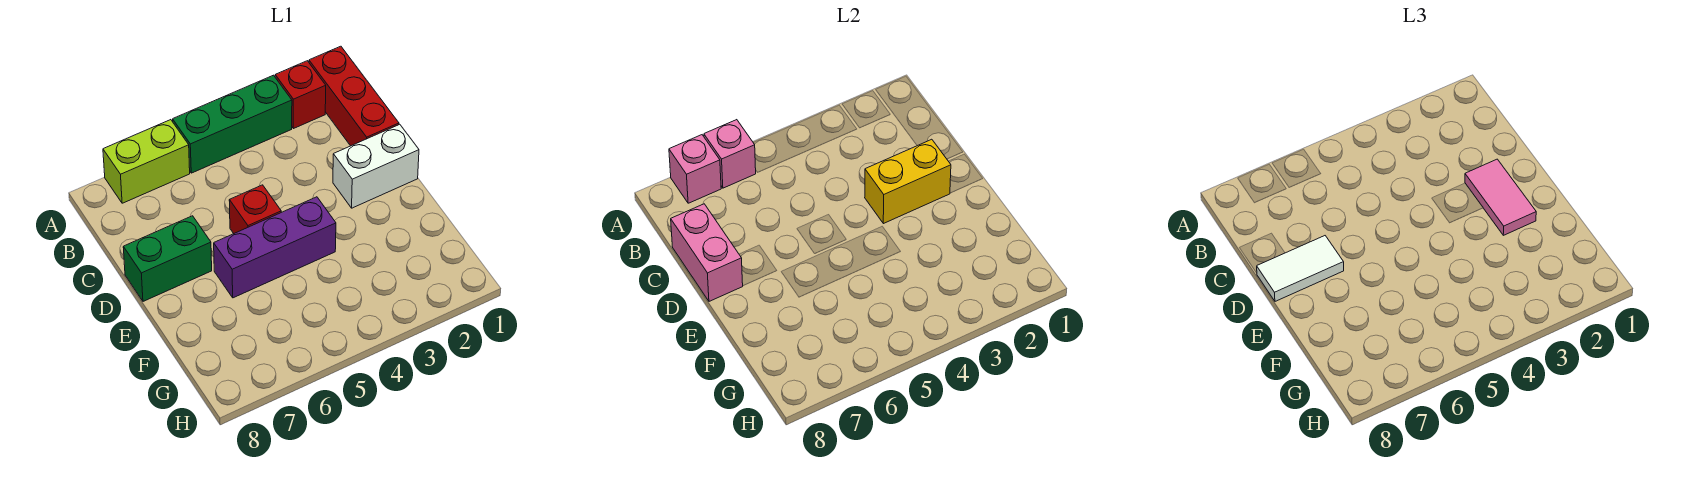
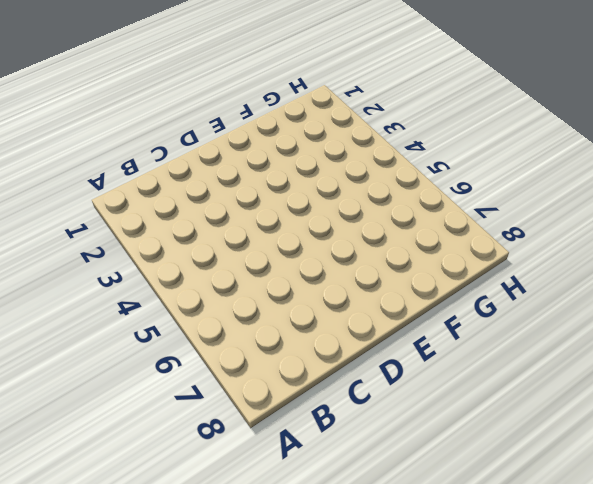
none -> red 1x3 brick [309,46,399,146]
none -> red 1x1 brick [275,61,326,129]
none -> green 1x3 brick [173,75,292,173]

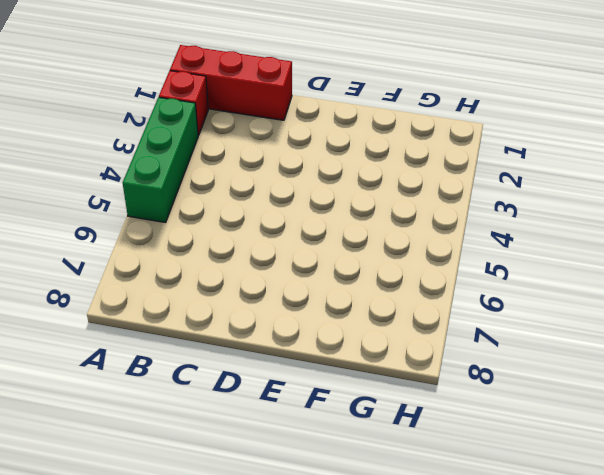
none -> lime 1x2 brick [103,120,190,203]
none -> white 1x2 brick [333,124,419,208]
none -> red 1x1 brick [229,185,281,233]

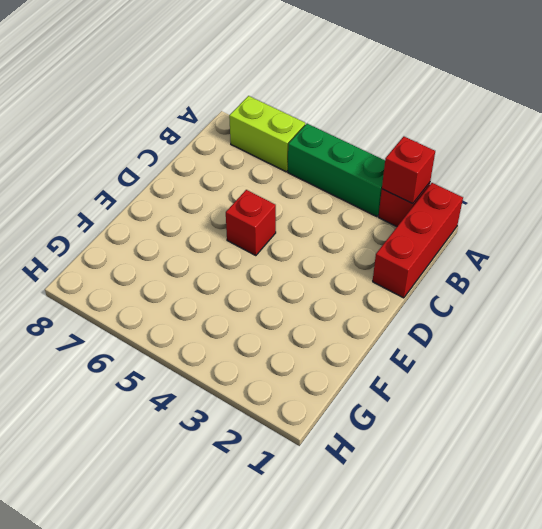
red 1x1 brick [382,137,435,204] -> none
none -> white 1x2 brick [333,124,419,208]
none -> green 1x2 brick [123,216,212,301]
none -> purple 1x3 brick [214,197,336,298]

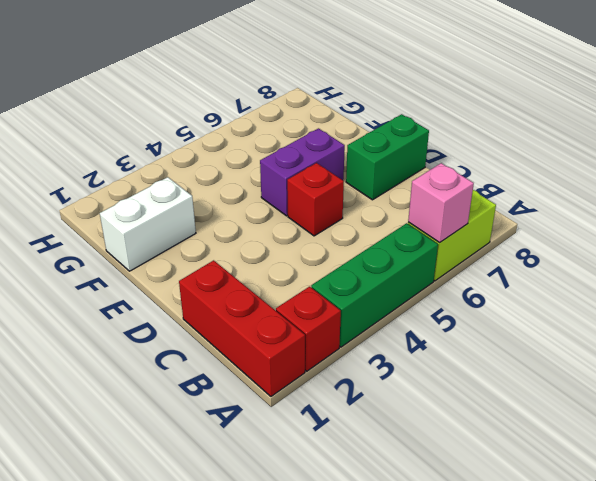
purple 1x2 brick [260,128,345,216] -> purple 1x3 brick [214,197,336,298]
white 1x2 brick [100,177,196,271] -> white 1x2 brick moved to [333,124,419,208]
none -> pink 1x1 brick [669,135,721,203]
none -> pink 1x2 brick [671,204,743,301]
none -> yellow 1x2 brick [865,139,951,224]

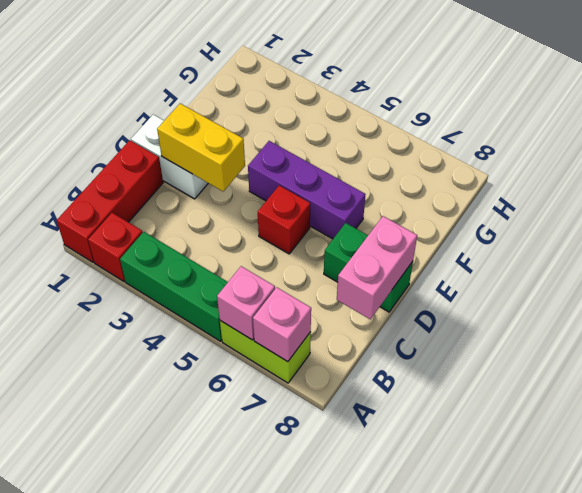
none -> pink 1x2 tile [1465,159,1536,235]
none -> white 1x2 tile [1257,236,1344,301]

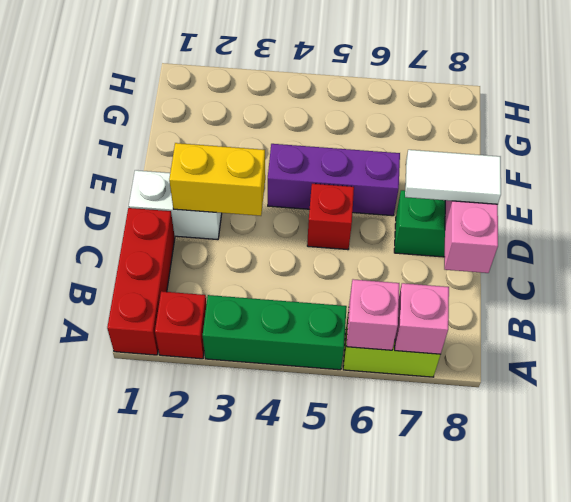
none -> pink 1x2 tile [1465,159,1536,235]

